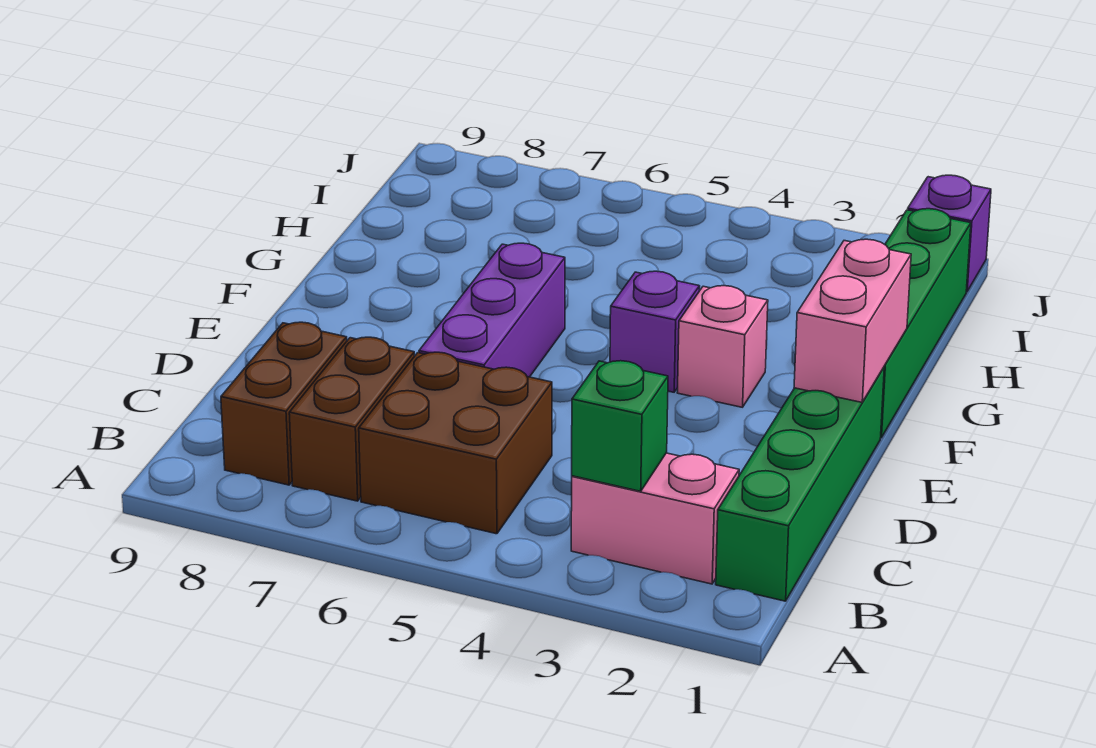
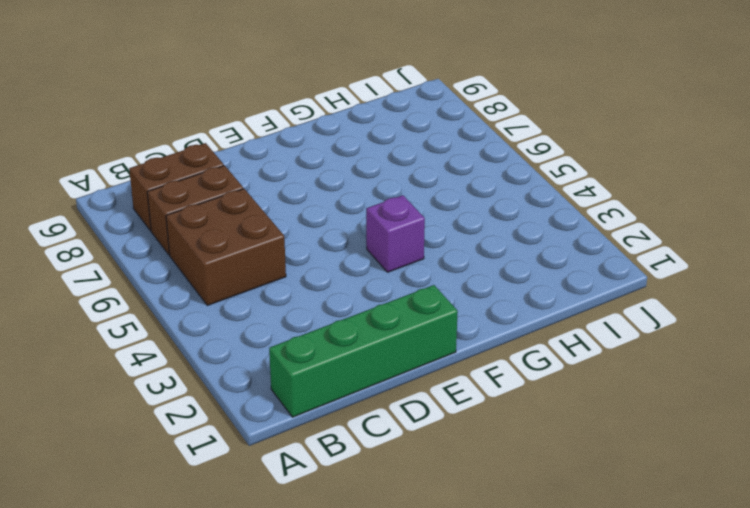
none -> pink 1x2 brick [571,453,739,584]
none -> purple 1x3 brick [419,243,565,377]
none -> green 1x4 brick [881,209,971,438]

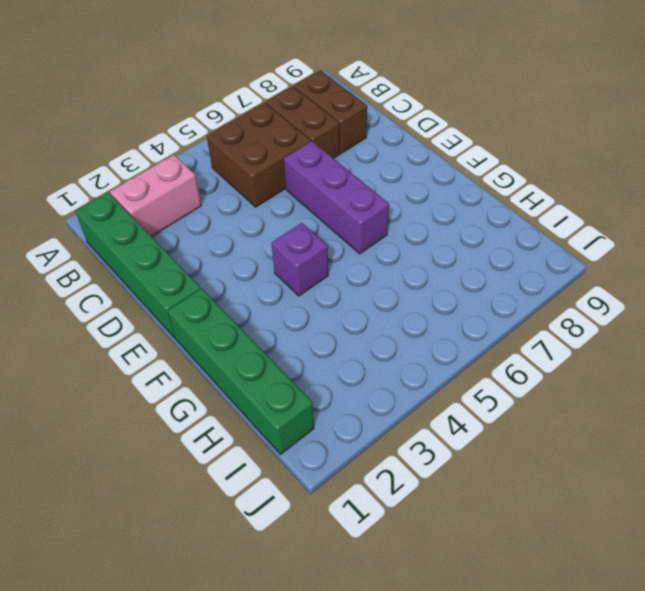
none -> pink 1x1 brick [677,286,768,407]
none -> purple 1x1 brick [908,175,991,292]
none -> green 1x1 brick [572,361,668,491]

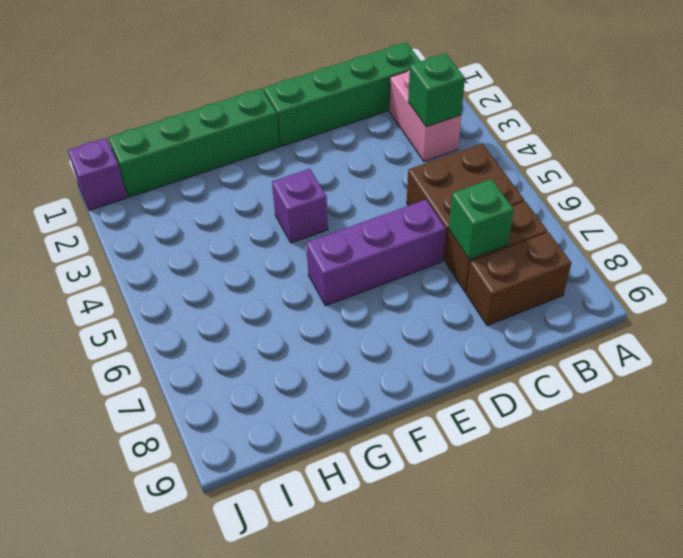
green 1x1 brick [449,179,514,260] -> none
none -> pink 1x1 brick [677,286,768,407]
none -> pink 1x2 brick [794,239,911,402]

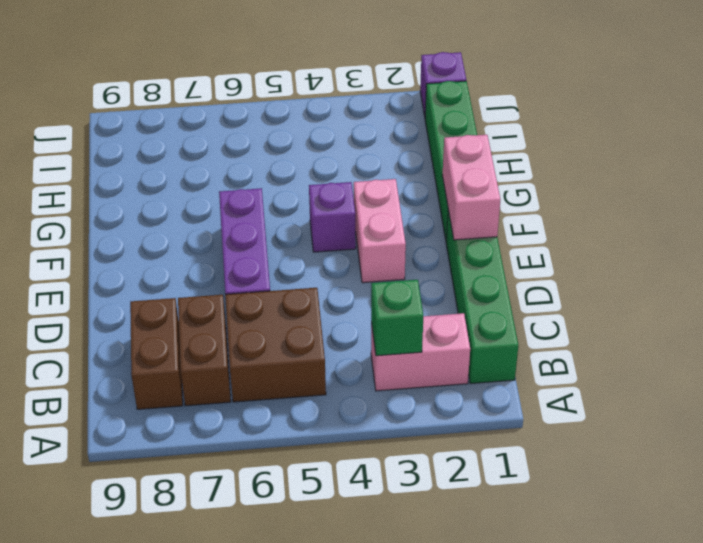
pink 1x2 brick [354,179,406,283] -> pink 1x1 brick [677,286,768,407]

